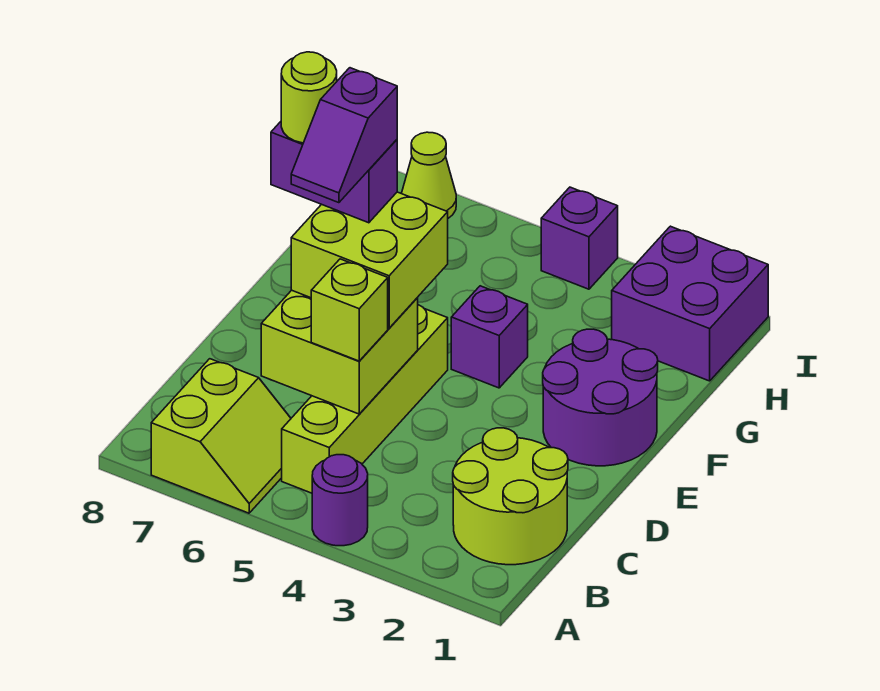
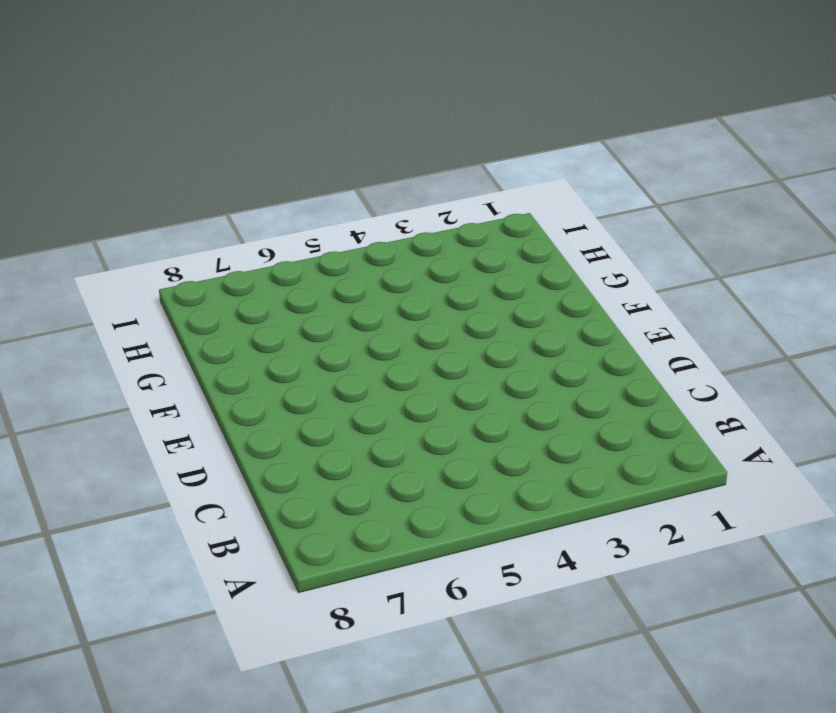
none -> purple 1x1 round brick [312,455,368,546]
none -> lime 2x2 slope [151,359,291,513]
none -> lime 2x2 round brick [453,428,568,565]

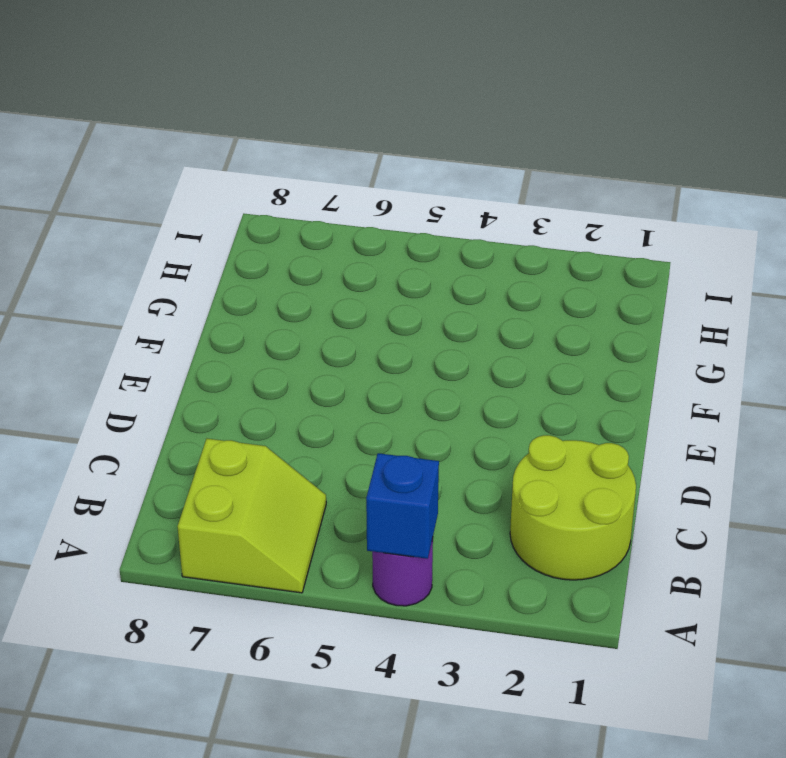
blue 1x1 brick [366,453,439,559] -> none
none -> lime 1x4 brick [282,305,448,493]
none -> purple 2x2 round brick [543,329,658,466]
none -> purple 1x1 brick [451,286,528,388]

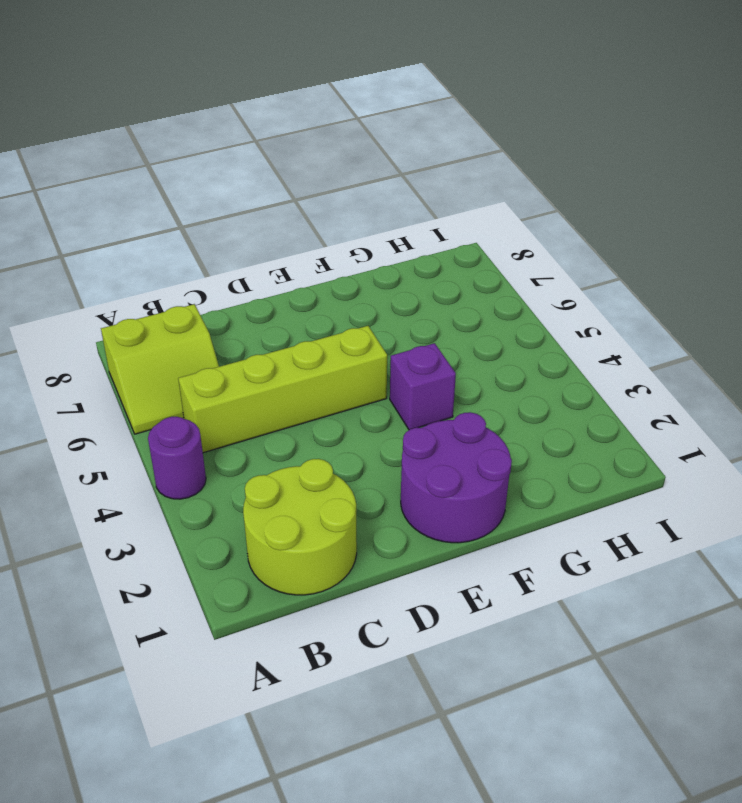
none -> purple 2x2 brick [612,226,768,381]
none -> purple 1x1 brick [541,187,618,289]
none -> lime 1x1 cone [402,132,456,218]

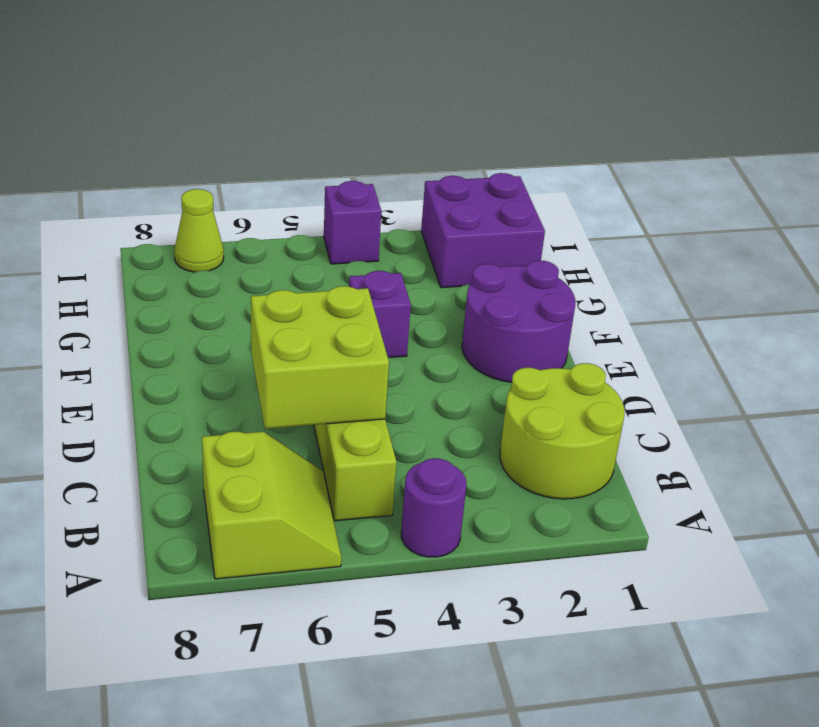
none -> lime 1x1 brick [311,259,388,361]
none -> lime 2x2 brick [291,192,448,328]
none -> purple 1x2 brick [271,122,397,223]

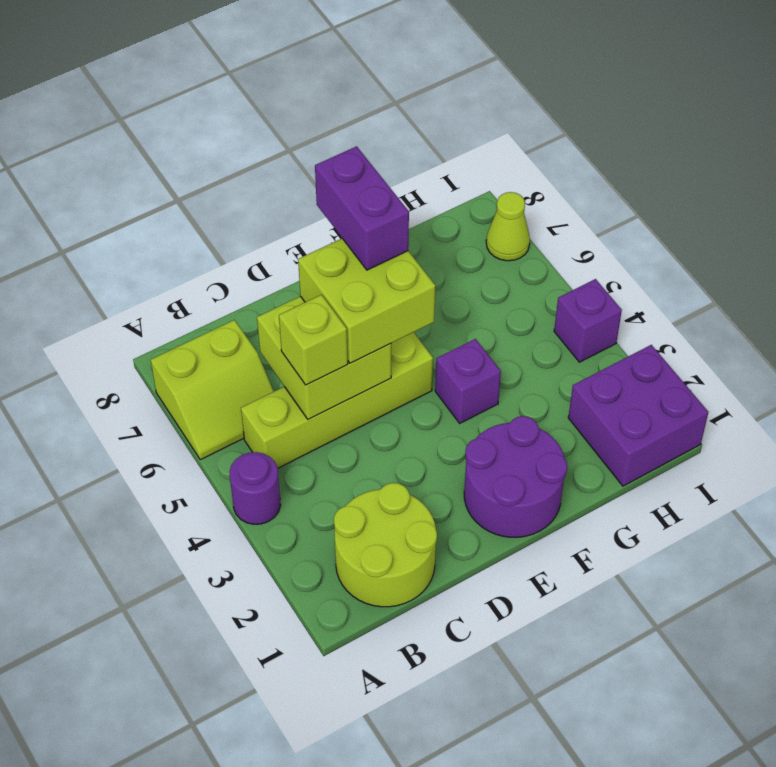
none -> purple 1x2 slope [291,68,397,203]
none -> lime 1x1 round brick [281,52,337,143]

